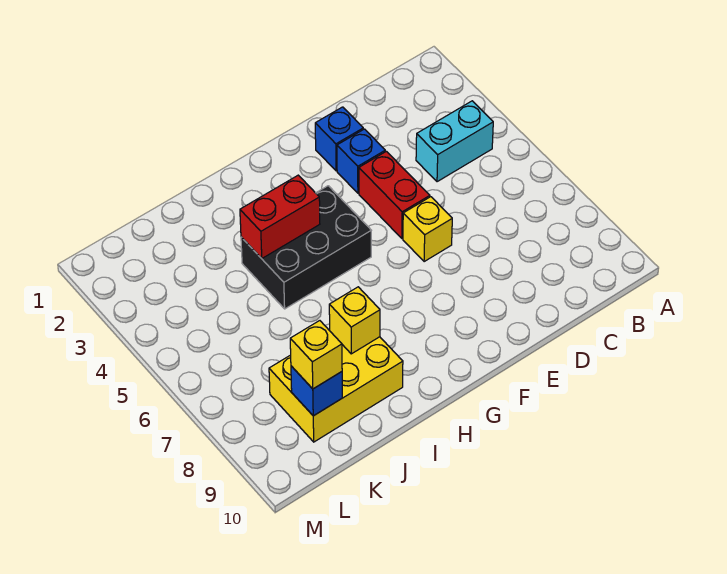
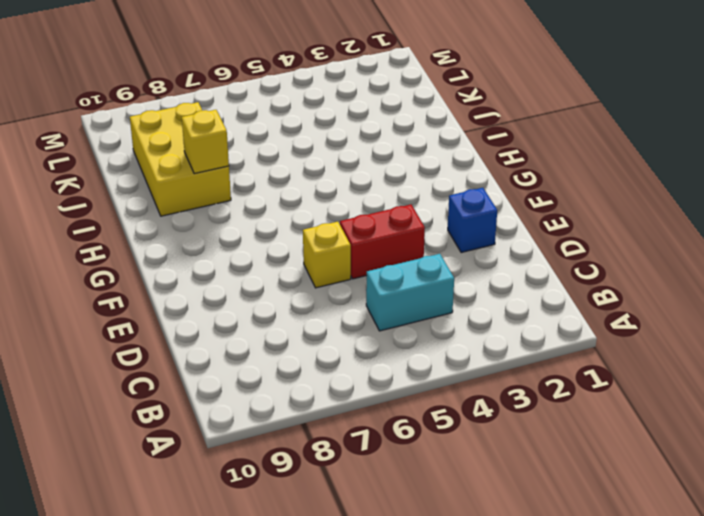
cyan 1x2 brick [366,254,454,331] -> cyan 1x2 brick turned to [416,101,493,182]
none -> blue 1x1 brick [337,129,385,193]
none -> black 2x3 brick [241,186,371,309]

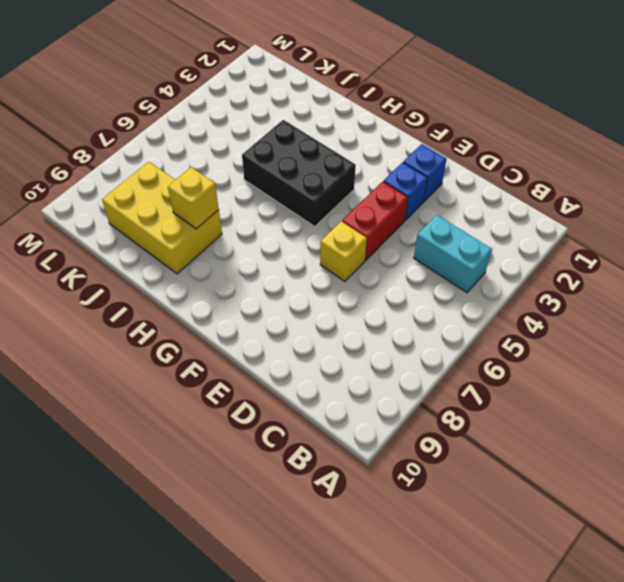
none -> red 1x2 brick [240,175,320,258]
none -> blue 1x1 brick [291,366,342,416]

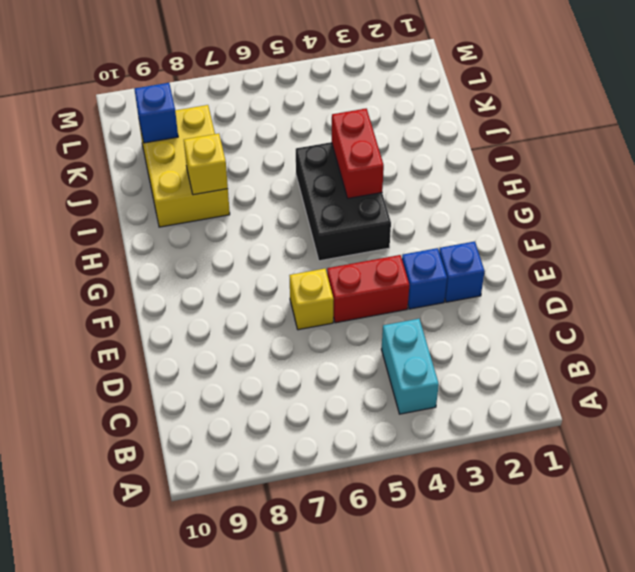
none -> yellow 1x1 brick [290,321,342,389]

